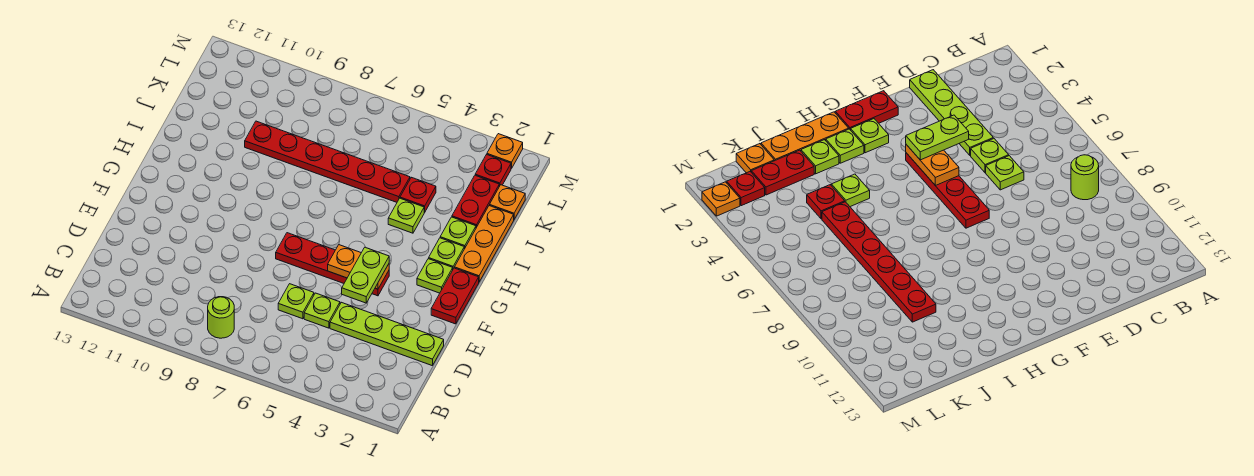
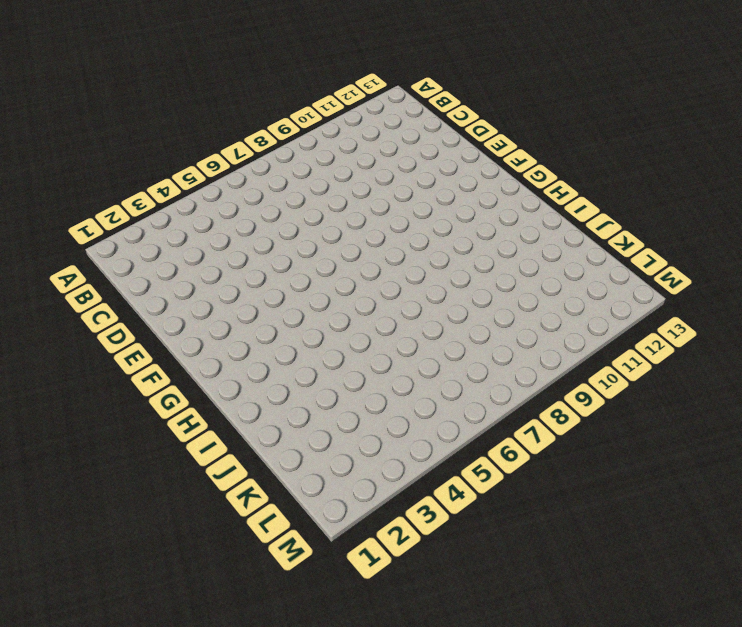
none -> lime 1x1 round brick [208,297,234,338]
none -> lime 1x4 plate [330,302,444,366]
none -> lime 1x1 plate [304,293,340,328]

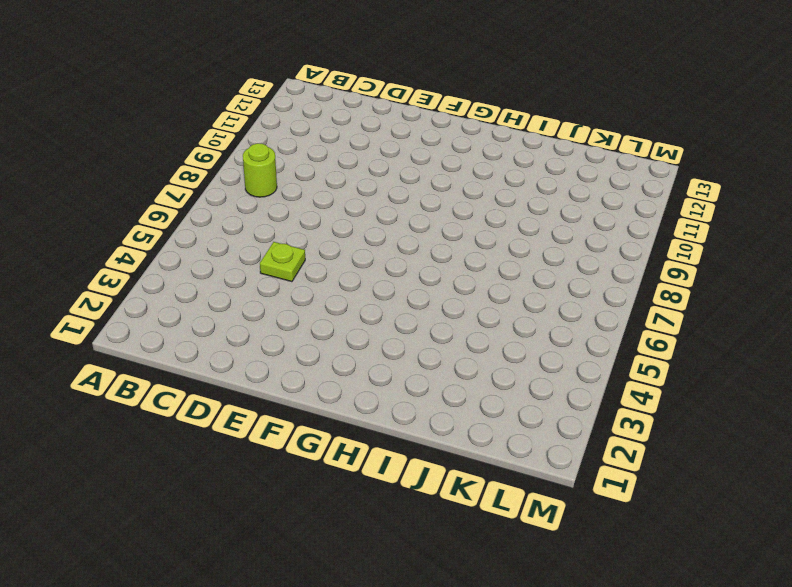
none -> lime 1x4 plate [330,302,444,366]
none -> lime 1x1 plate [278,284,314,319]
none -> red 1x2 plate [431,268,479,324]

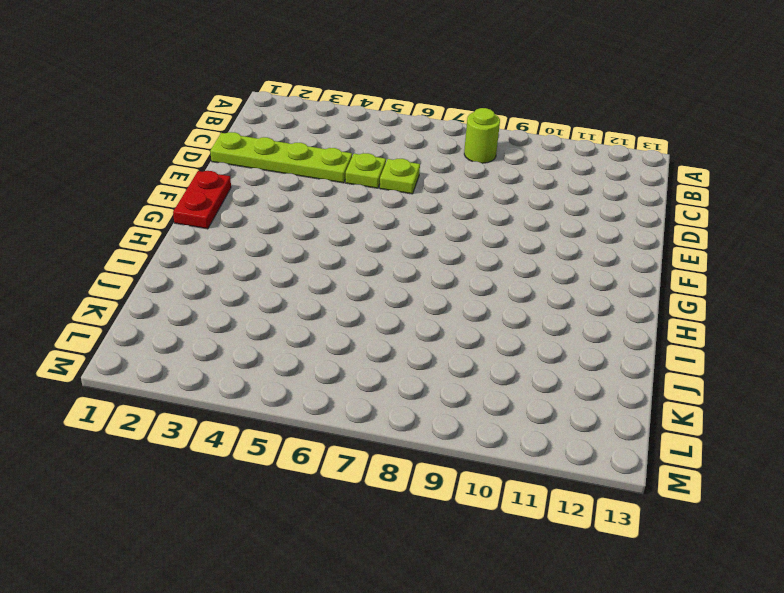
none -> red 1x4 plate [276,233,389,296]
none -> lime 1x1 plate [417,259,453,293]
none -> orange 1x3 plate [455,206,514,282]

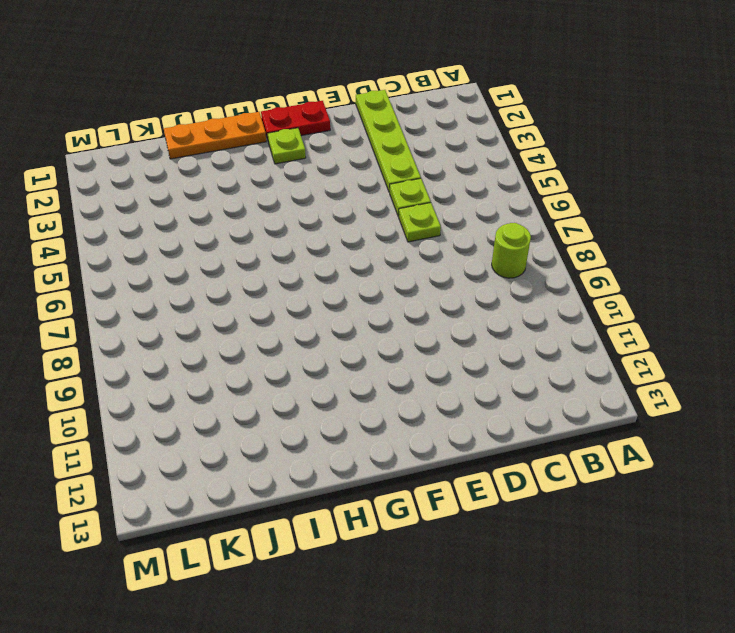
none -> red 1x4 plate [276,233,389,296]
none -> lime 1x1 plate [429,238,464,269]
none -> lime 1x1 plate [440,217,476,249]

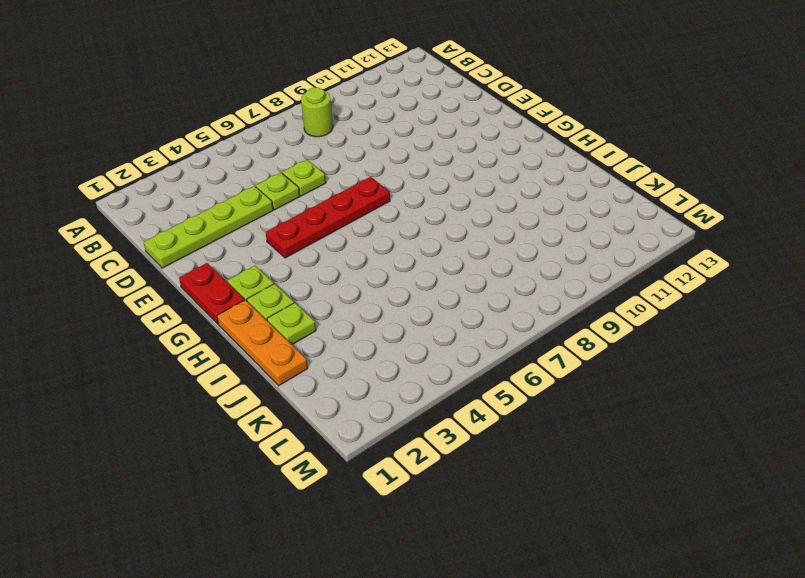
none -> lime 1x1 plate [388,198,425,233]
none -> red 1x2 plate [452,175,499,228]
none -> red 1x1 plate [400,177,436,212]

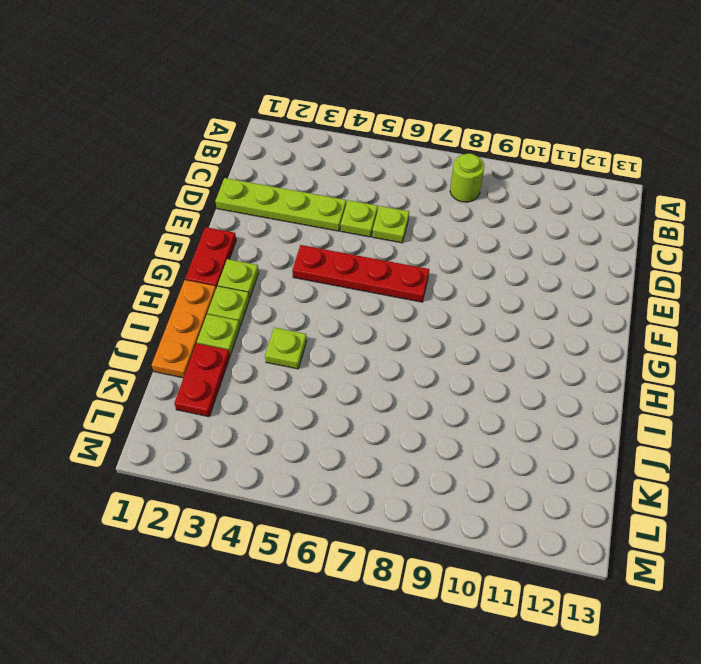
none -> red 1x1 plate [400,177,436,212]
none -> red 1x6 plate [245,121,410,202]
none -> orange 1x1 plate [490,185,525,219]

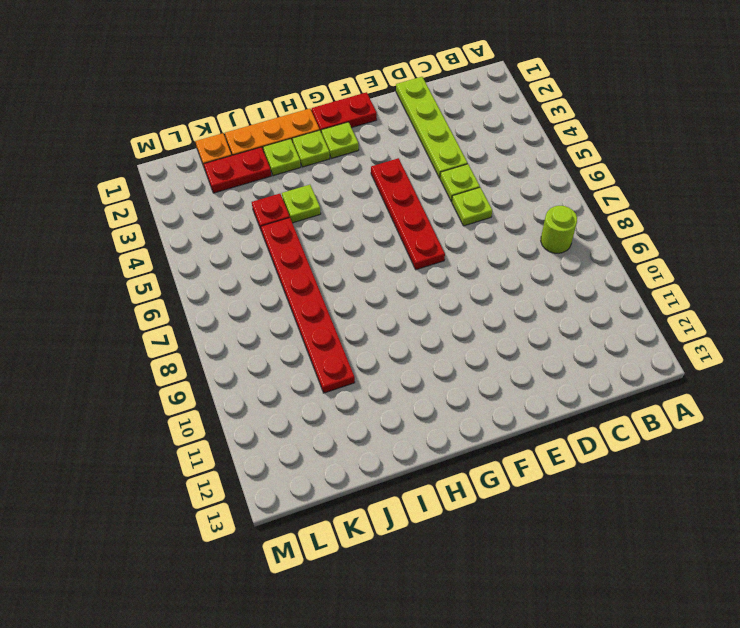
none -> red 1x1 plate [475,155,511,186]
none -> orange 1x1 plate [487,134,523,169]
none -> orange 1x2 plate [328,245,389,289]

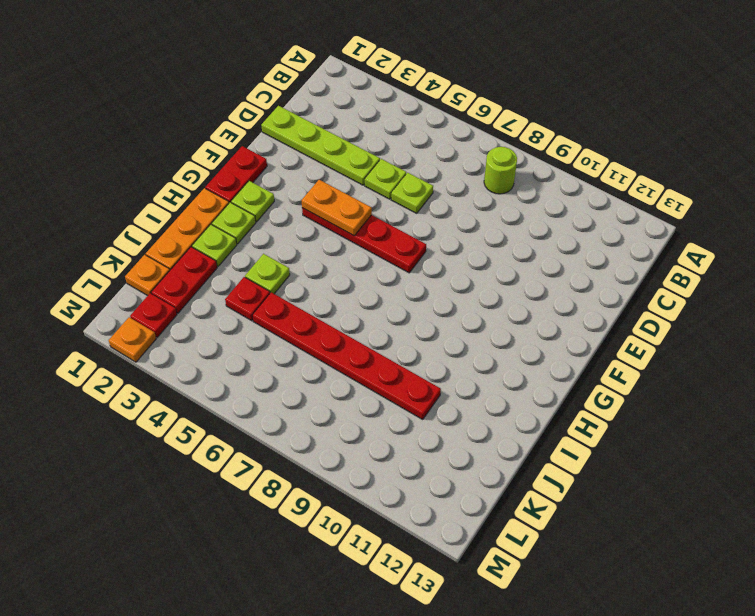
none -> lime 1x2 plate [342,247,389,303]

